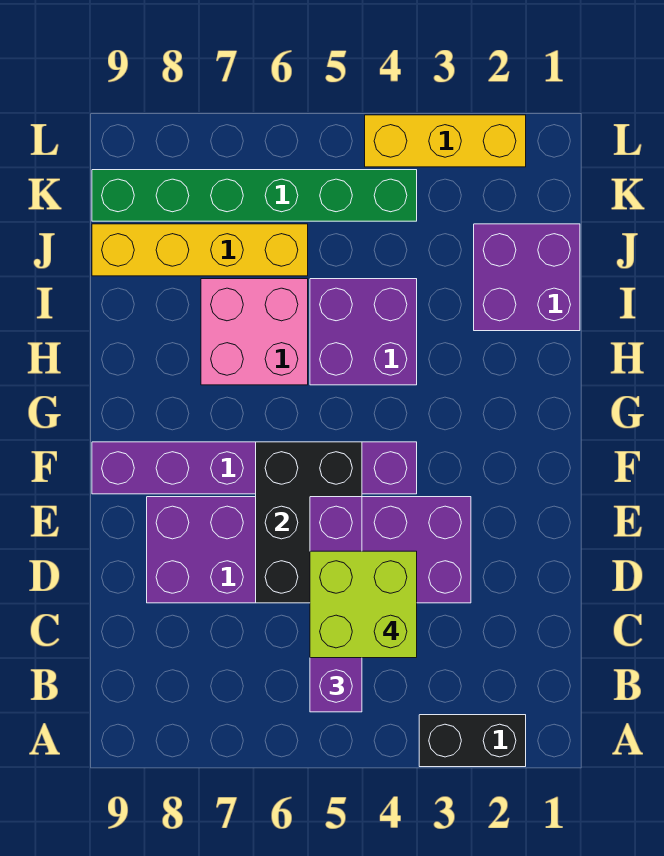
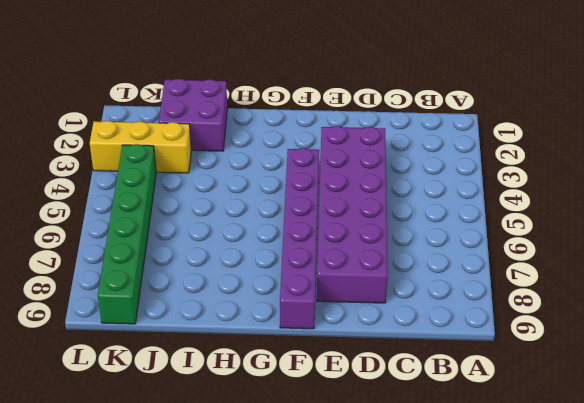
yellow 1x3 brick [90,121,191,173] -> yellow 1x3 brick turned to [365,115,526,167]
none -> black 1x2 brick [419,715,526,767]
none -> purple 2x2 brick [310,279,417,385]
none -> pink 2x2 brick [201,279,308,385]

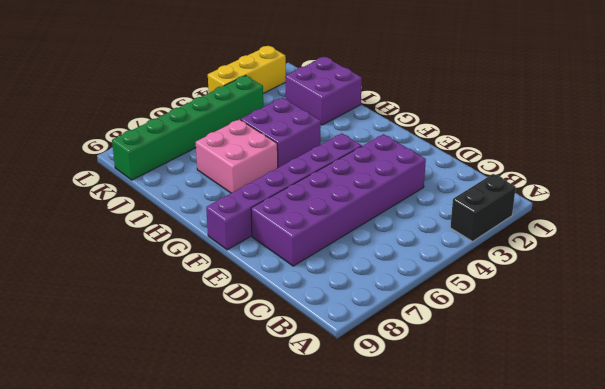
none -> yellow 1x4 brick [92,224,308,276]
none -> black 2x3 brick [256,442,362,603]
none -> purple 1x4 brick [310,497,362,712]

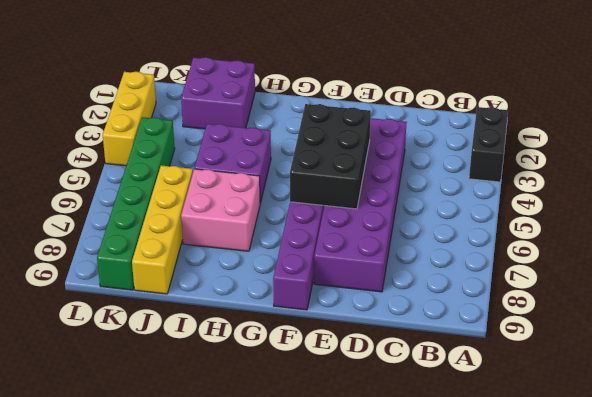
black 2x3 brick [290,104,371,209] -> black 2x3 brick turned to [256,442,362,603]
none -> purple 1x4 brick [310,497,362,712]
none -> lime 2x2 brick [310,551,417,658]

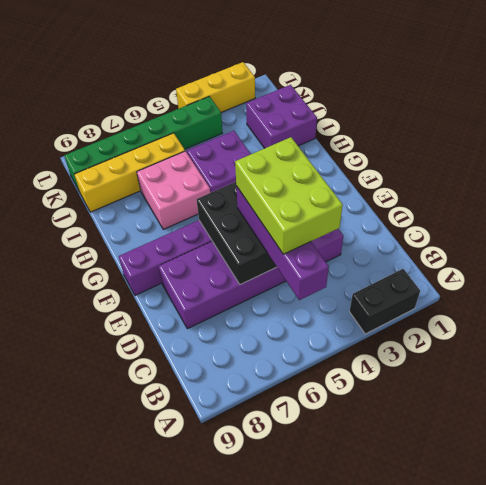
lime 2x3 brick [235,137,343,254] -> lime 2x2 brick [310,551,417,658]

